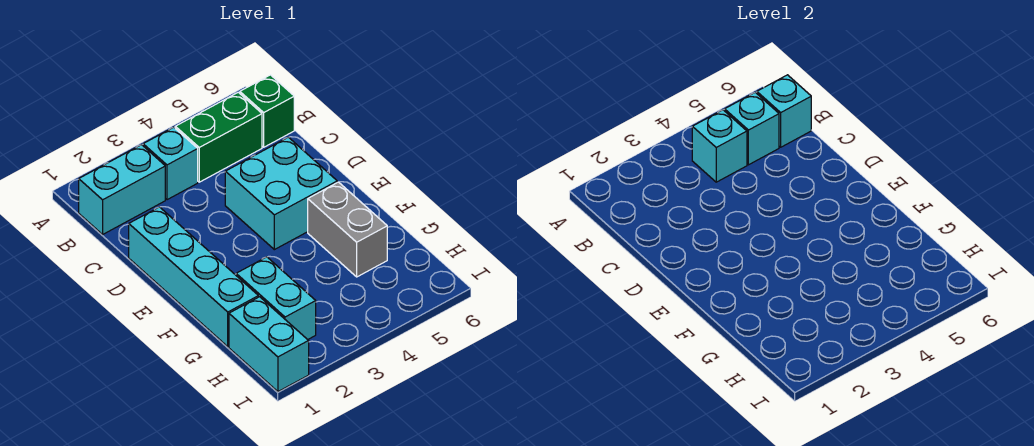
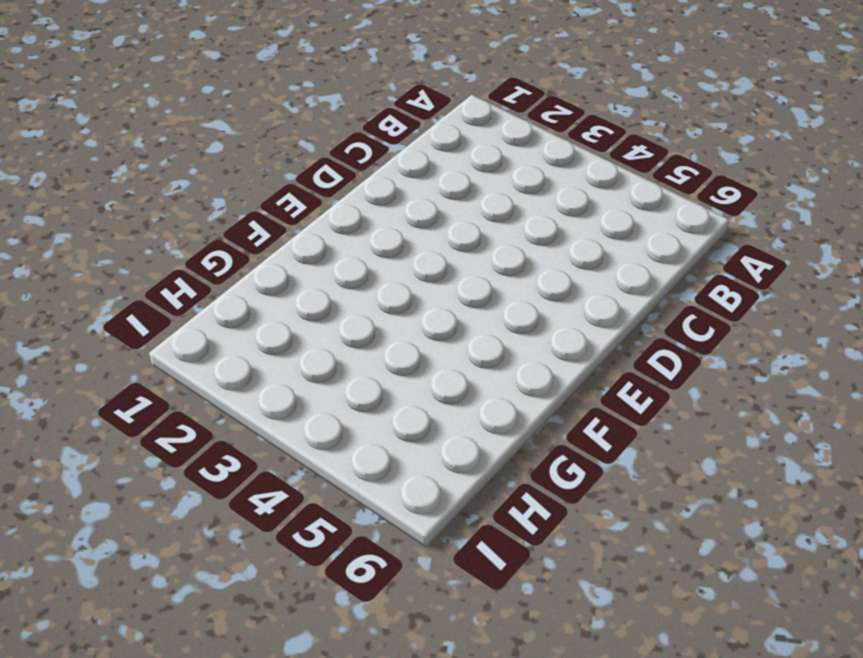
none -> cyan 1x2 brick [79,145,165,234]
none -> cyan 1x1 brick [143,127,198,200]
none -> green 1x2 brick [175,92,262,182]

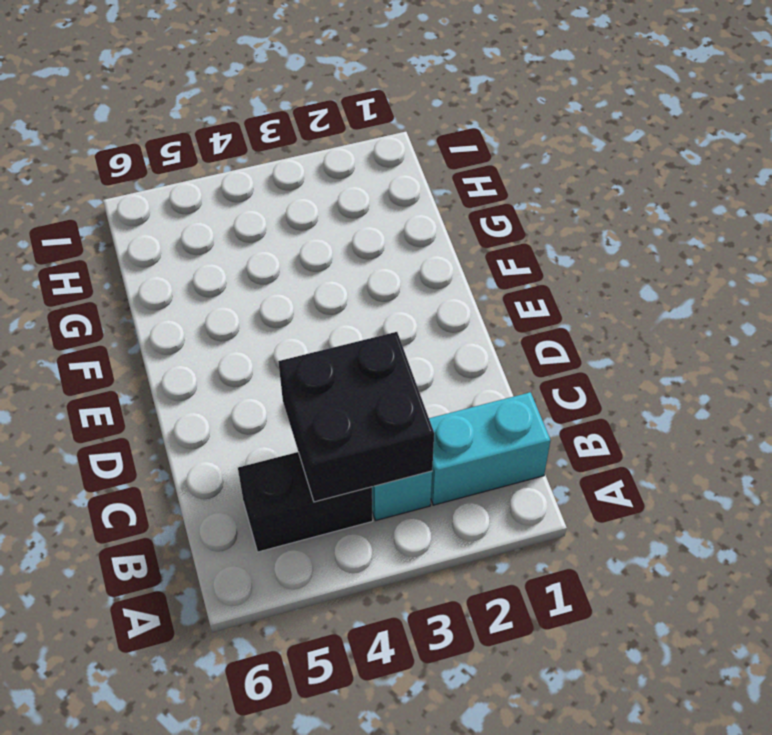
black 2x2 brick [278,332,434,502] -> cyan 1x1 brick [692,110,747,182]
black 1x2 brick [238,452,373,552] -> green 1x2 brick [175,92,262,182]
none -> green 1x1 brick [240,75,294,147]
none -> cyan 1x4 brick [129,207,258,347]
none -> cyan 2x2 brick [225,137,337,250]

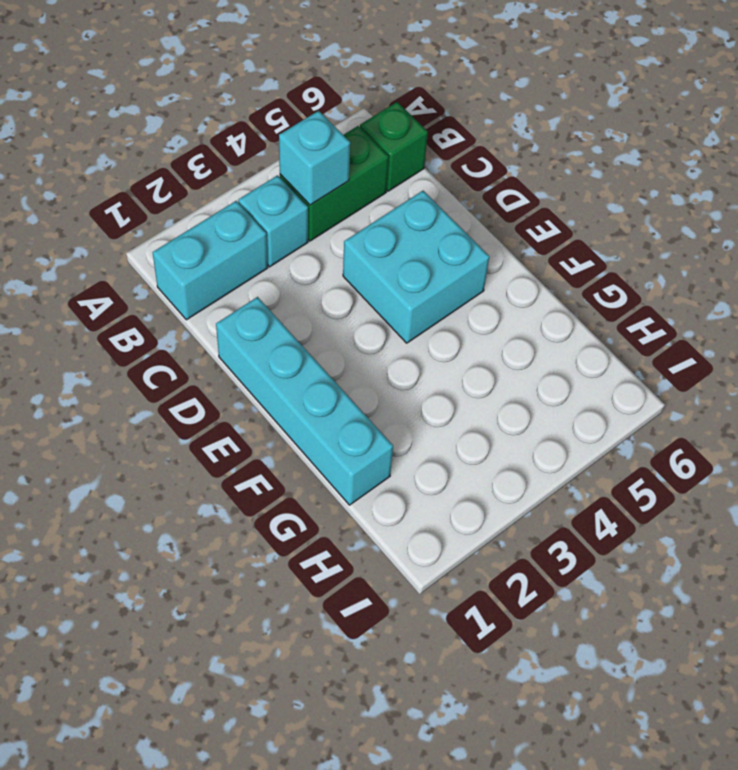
none -> grey 1x2 brick [308,182,387,277]
none -> cyan 1x2 brick [236,257,316,340]
none -> cyan 1x2 brick [229,297,309,392]

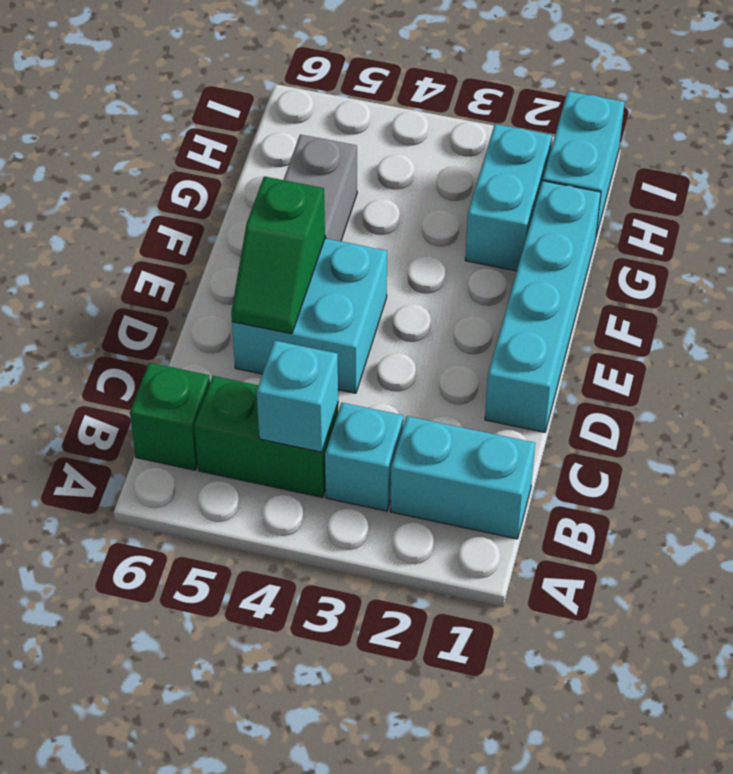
green 1x2 slope [231,176,325,334] -> none
none -> cyan 1x1 brick [725,92,779,165]
none -> cyan 1x1 brick [757,75,811,147]

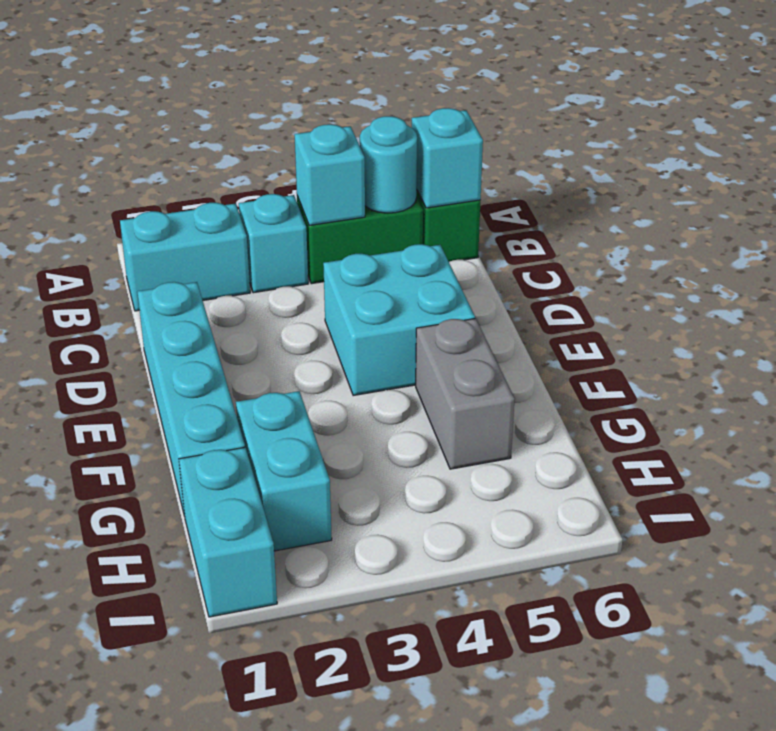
cyan 1x1 round brick [360,116,417,213] -> cyan 1x1 brick [725,92,779,165]

